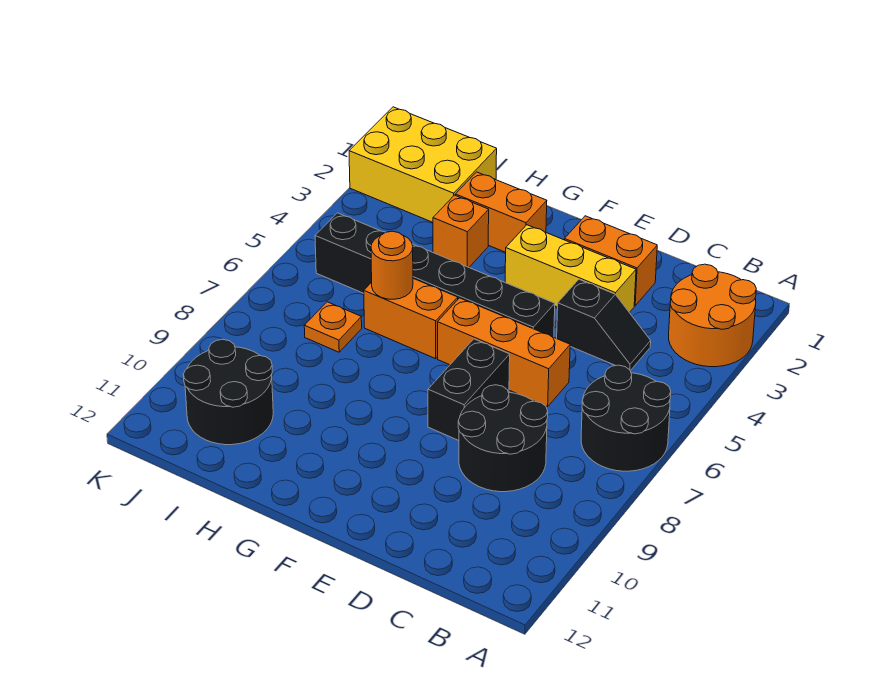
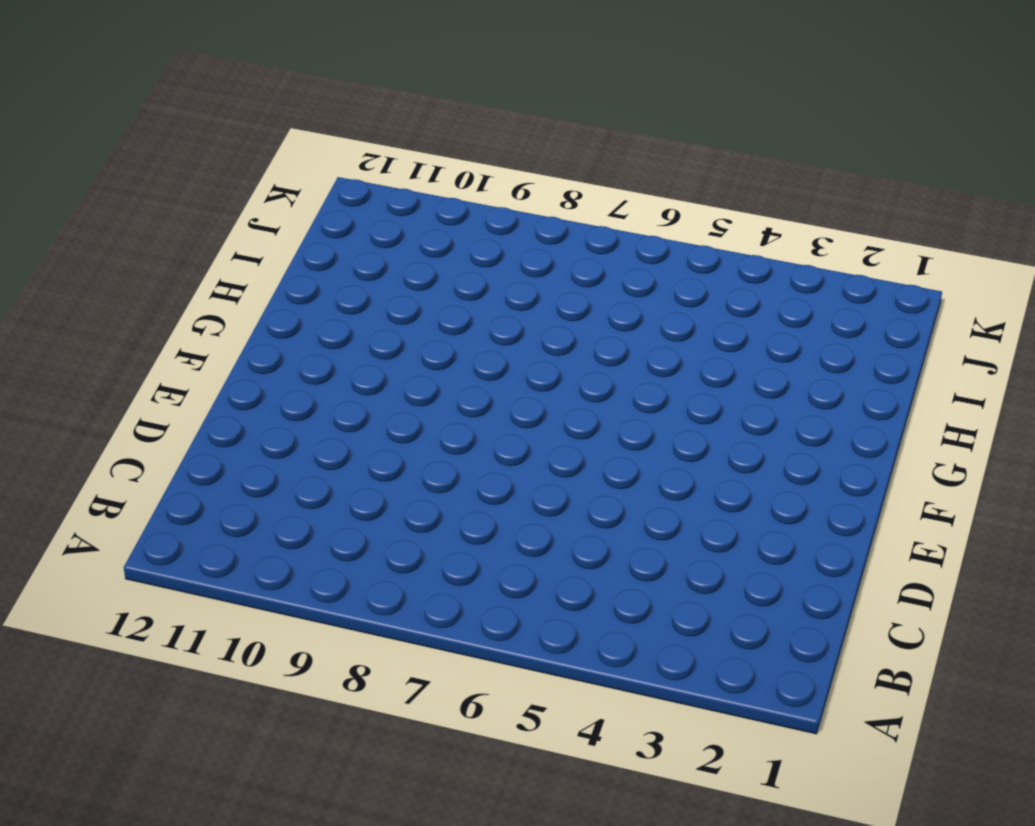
none -> orange 2x2 round brick [669,264,756,367]
none -> black 2x2 round brick [581,365,671,471]
none -> black 1x2 slope [557,280,651,371]

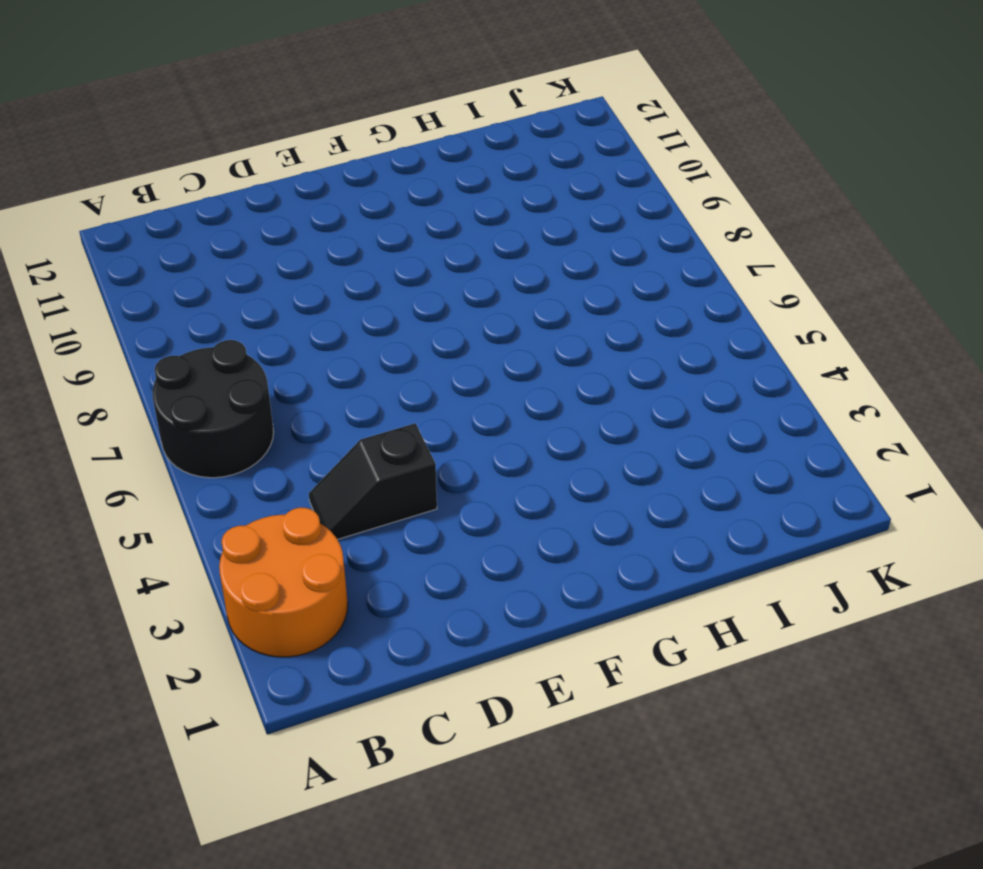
none -> black 2x2 round brick [458,385,548,492]
none -> orange 1x2 brick [565,216,657,306]
none -> yellow 1x3 brick [505,225,636,313]

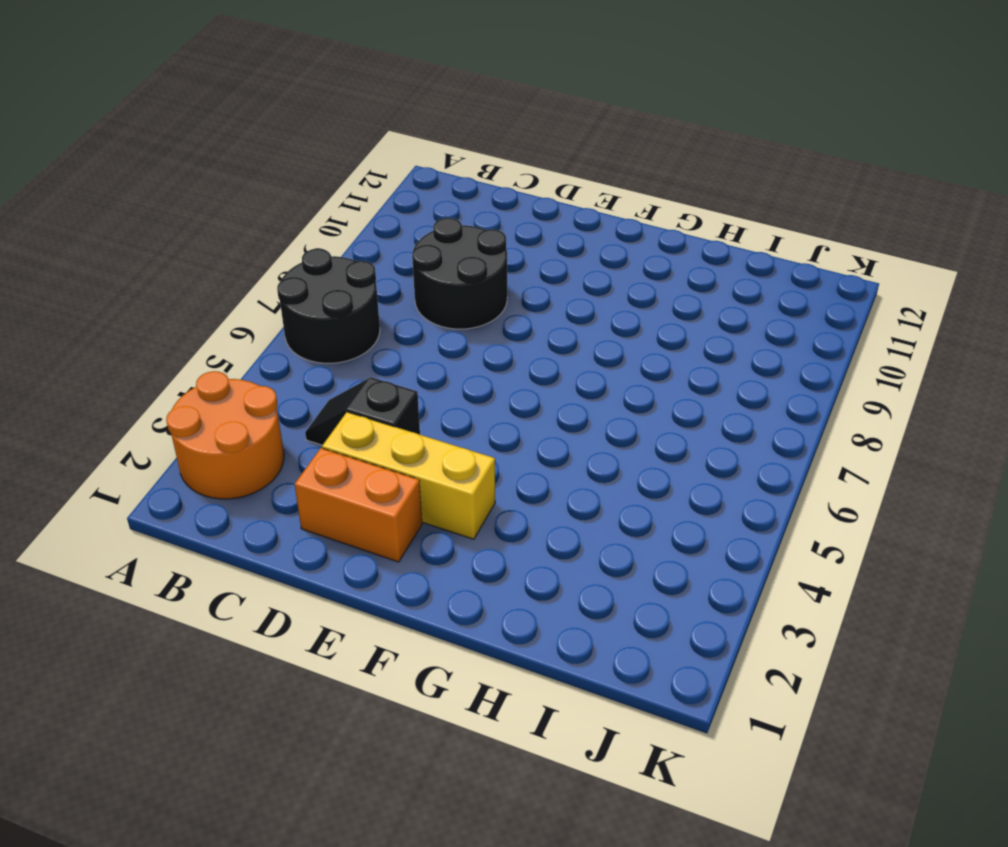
none -> orange 1x3 brick [438,298,570,407]
none -> black 1x6 brick [315,213,555,337]
none -> black 1x2 brick [428,339,510,441]

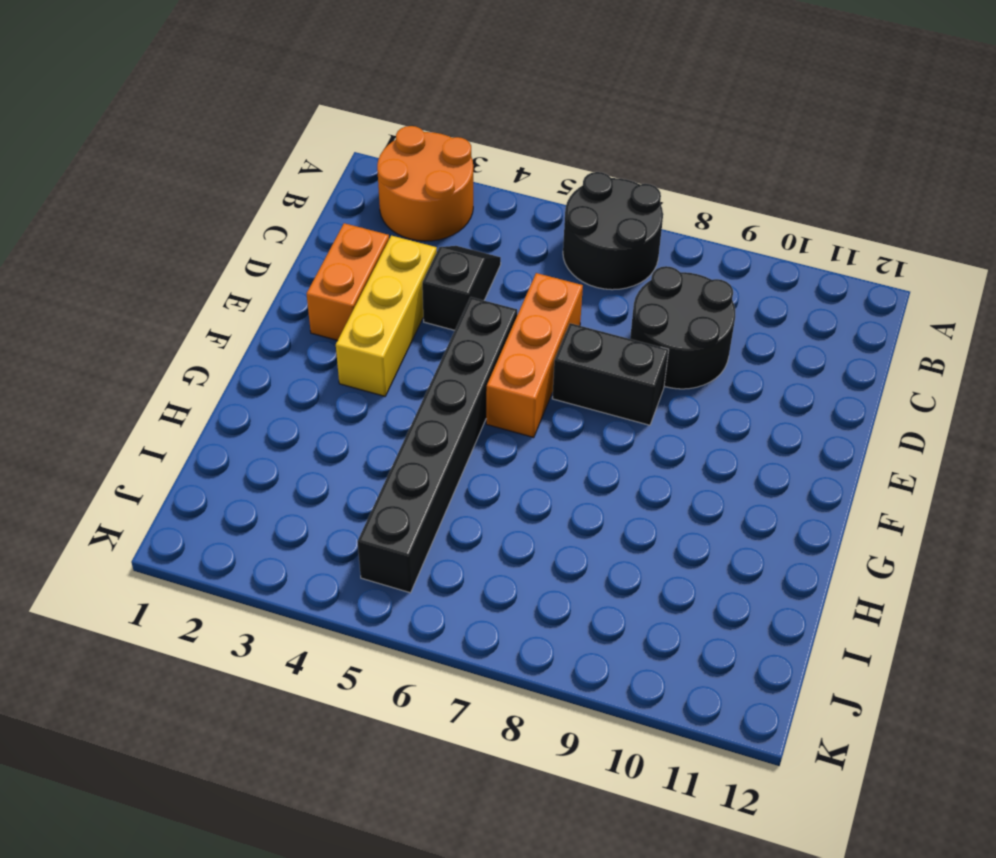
none -> orange 1x2 brick [455,172,547,252]
none -> orange 1x2 brick [364,278,458,359]
none -> orange 1x1 brick [433,195,489,267]

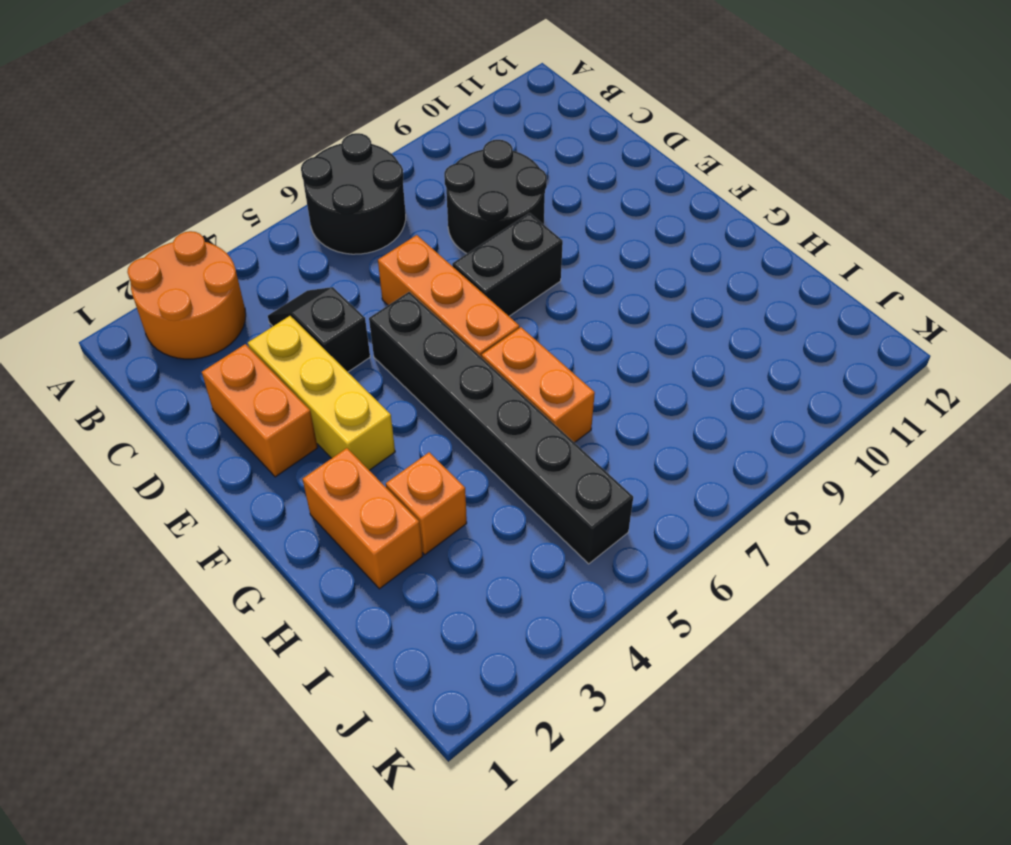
none -> yellow 2x3 brick [349,107,497,222]
none -> orange 1x1 plate [304,302,362,352]
none -> black 2x2 round brick [183,340,273,445]

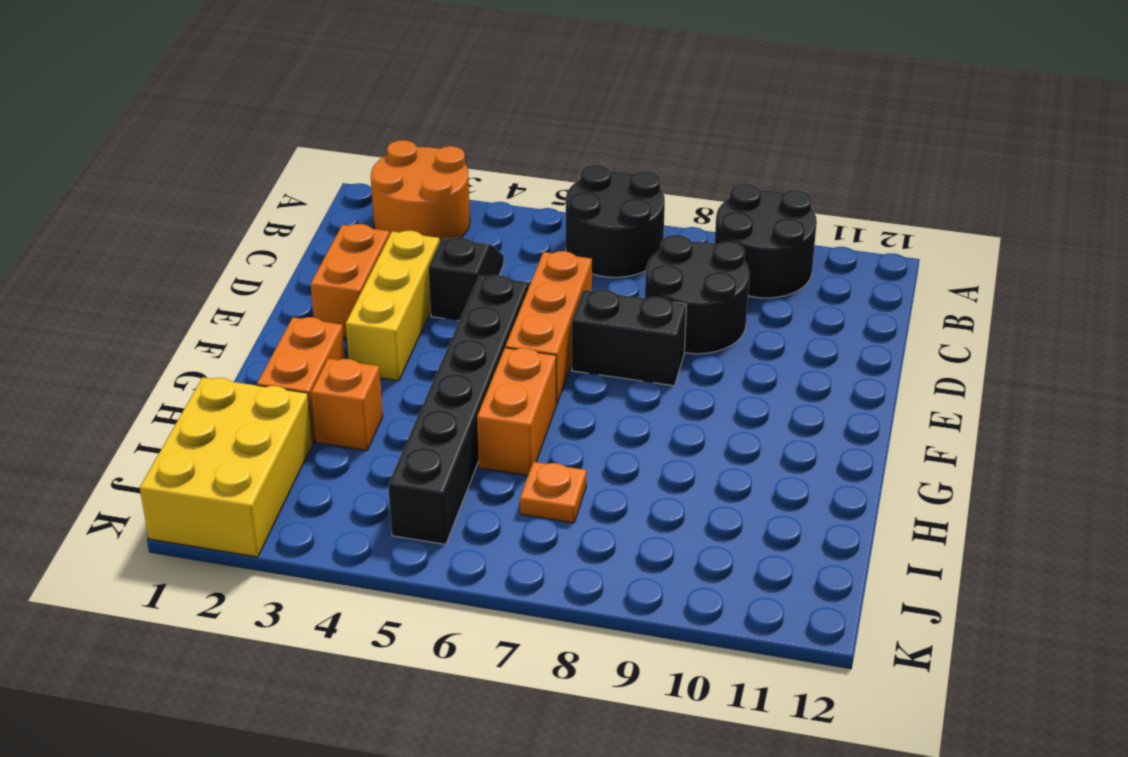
black 2x2 round brick [715,184,817,298] -> black 2x2 round brick moved to [183,340,273,445]
none -> orange 1x1 round brick [371,231,413,299]

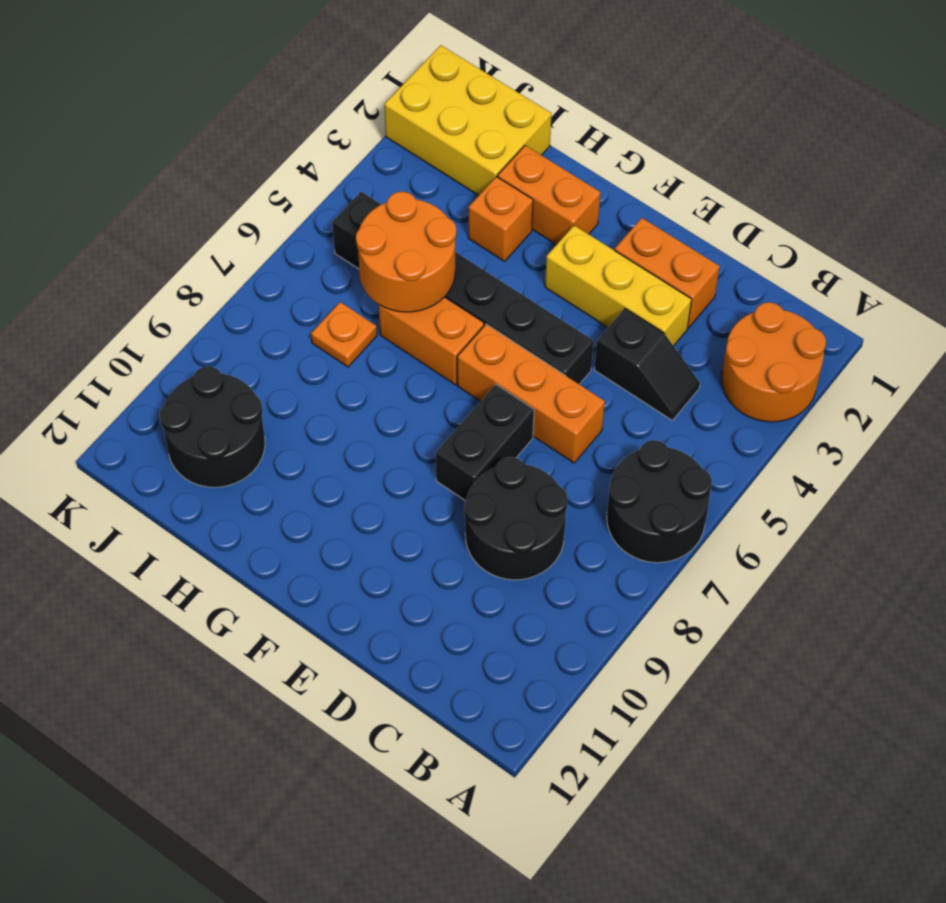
orange 2x2 round brick [356,192,457,312] -> orange 1x1 round brick [371,231,413,299]

